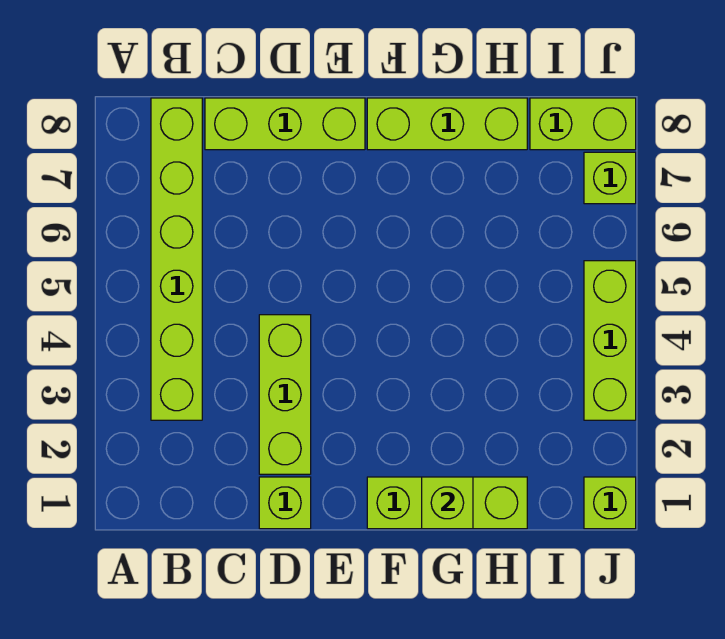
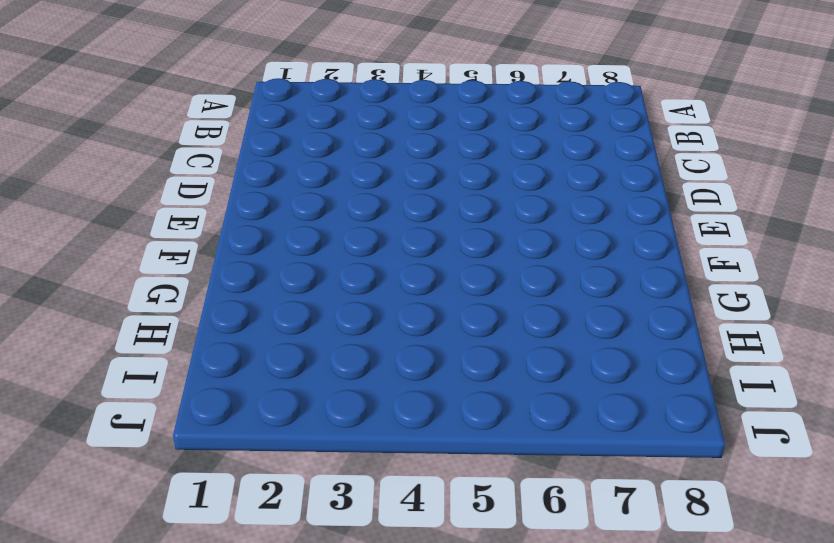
none -> lime 1x6 brick [151,98,202,420]
none -> lime 1x3 brick [205,98,365,150]

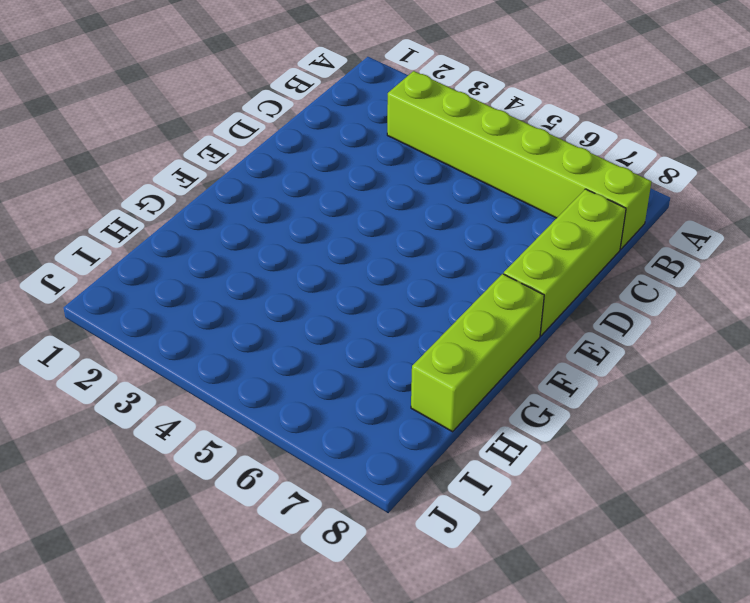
none -> lime 1x1 brick [259,477,311,529]
none -> lime 1x3 brick [259,315,311,474]

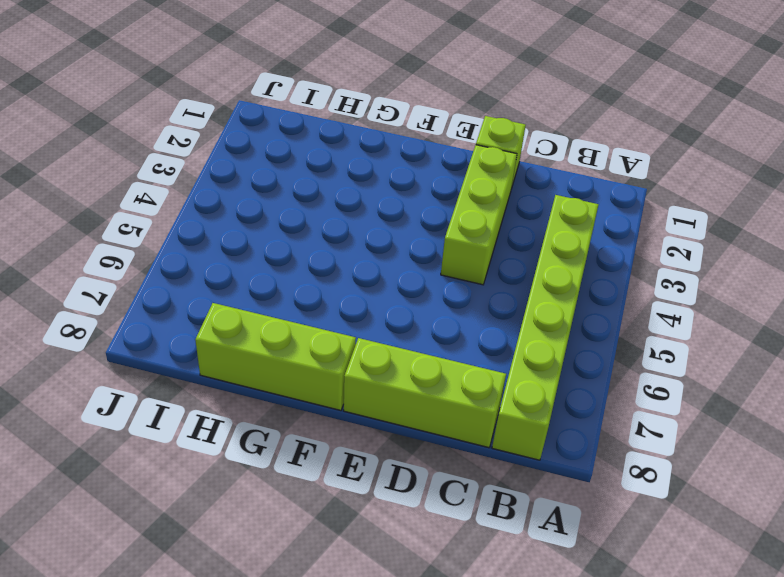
none -> lime 1x3 brick [367,477,527,529]
none -> lime 1x2 brick [530,98,636,150]

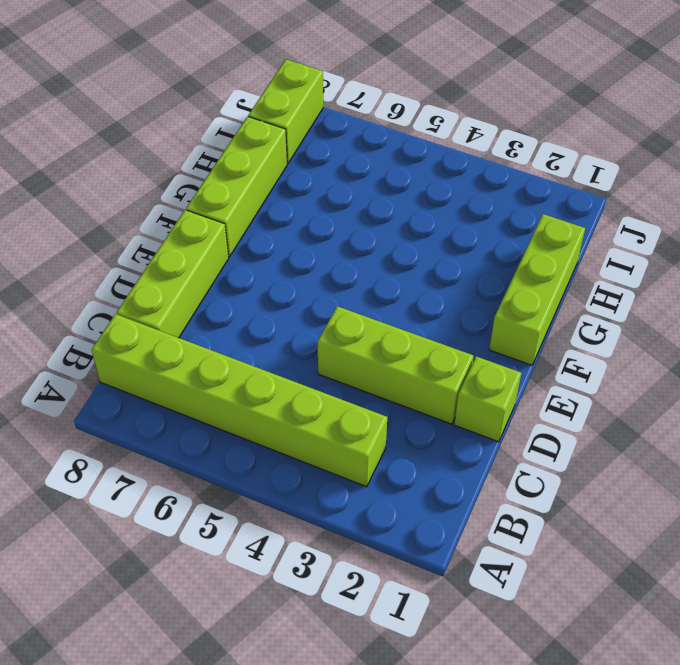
none -> lime 1x1 brick [584,477,636,529]
none -> lime 1x3 brick [584,261,636,420]

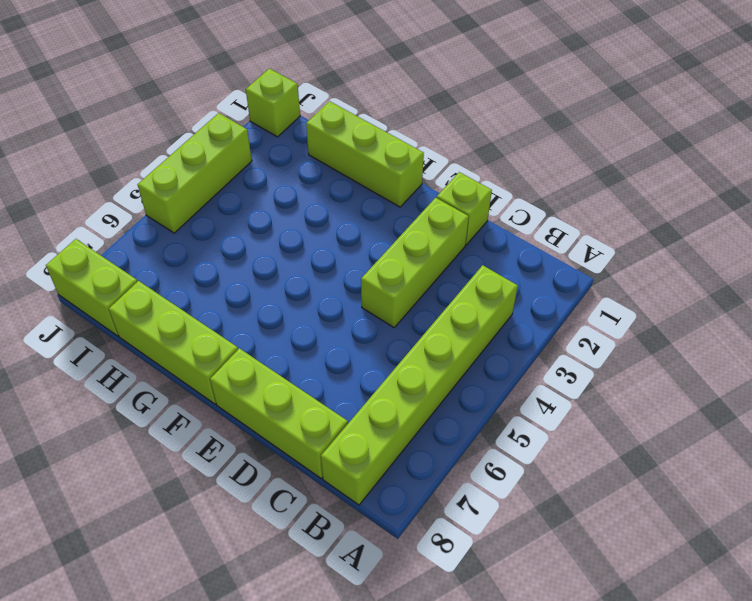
none -> lime 1x1 brick [584,152,636,204]
none -> lime 1x1 brick [422,477,473,529]

